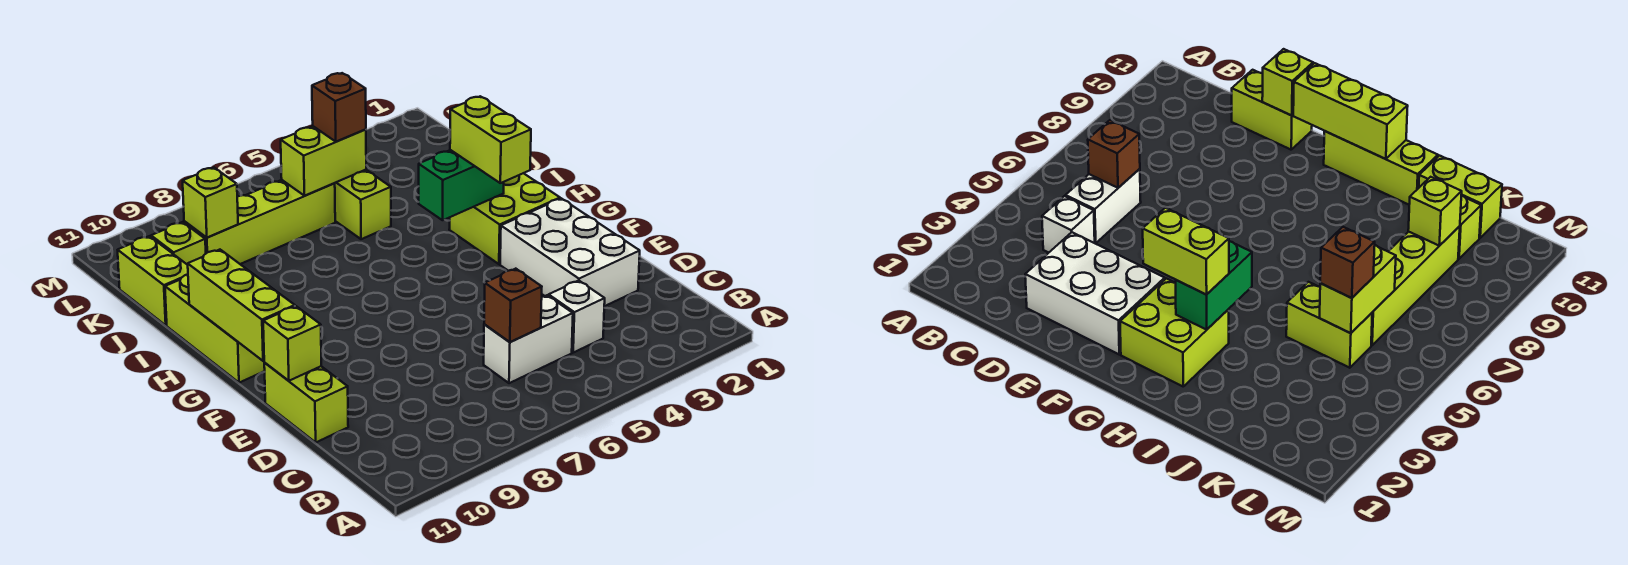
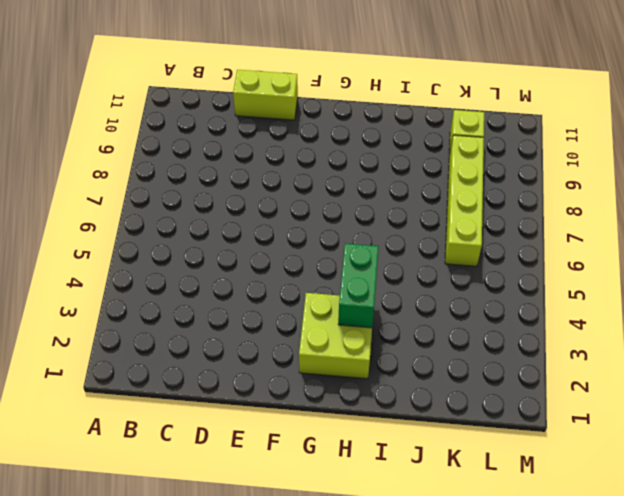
none -> white 1x1 brick [549,280,605,352]
none -> white 1x2 brick [484,295,573,383]
none -> white 2x3 brick [500,198,640,306]

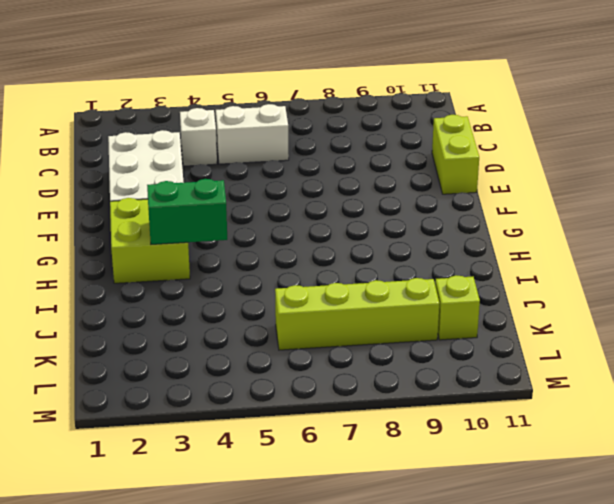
none -> lime 1x3 brick [165,275,265,383]
none -> lime 1x2 brick [335,170,391,239]
none -> lime 1x2 brick [118,236,188,325]

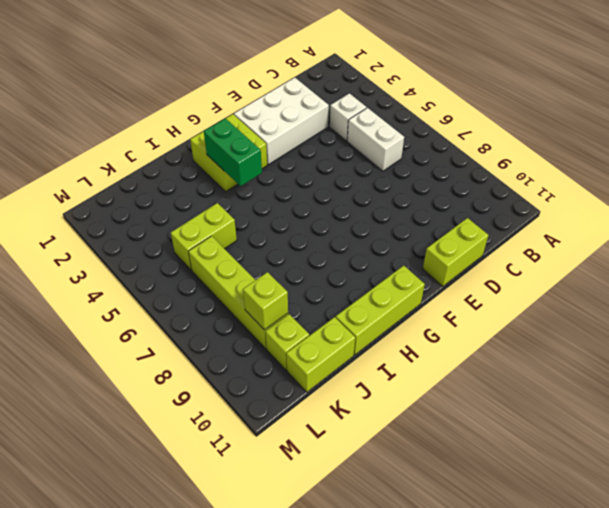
none -> brown 1x1 brick [484,269,542,342]
none -> lime 1x1 brick [263,306,321,381]
none -> lime 1x3 brick [188,250,295,361]

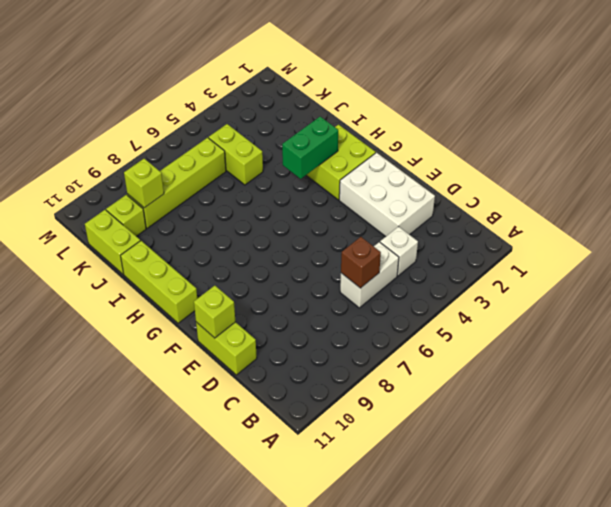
none -> lime 1x3 brick [188,250,295,361]
none -> lime 1x2 brick [281,126,366,196]
none -> lime 1x2 brick [450,96,531,183]

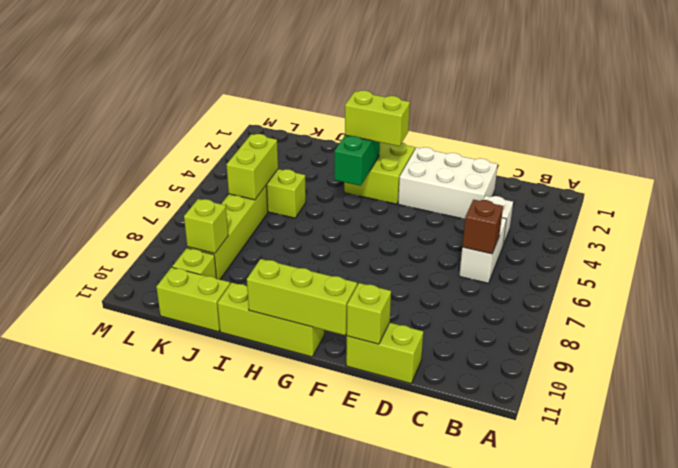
none -> brown 1x1 brick [312,73,366,142]

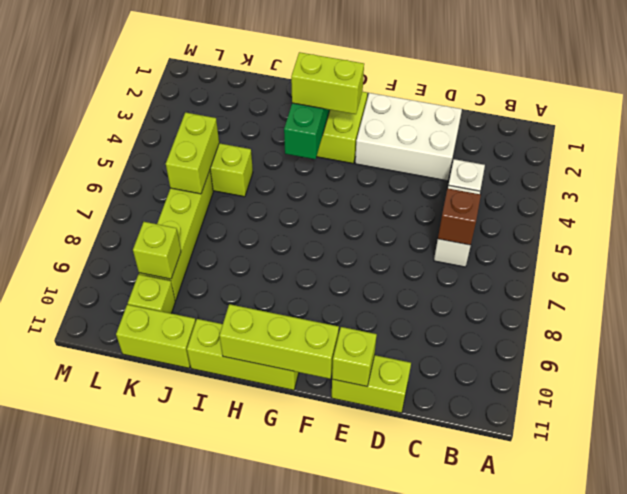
none -> brown 1x1 brick [312,73,366,142]

